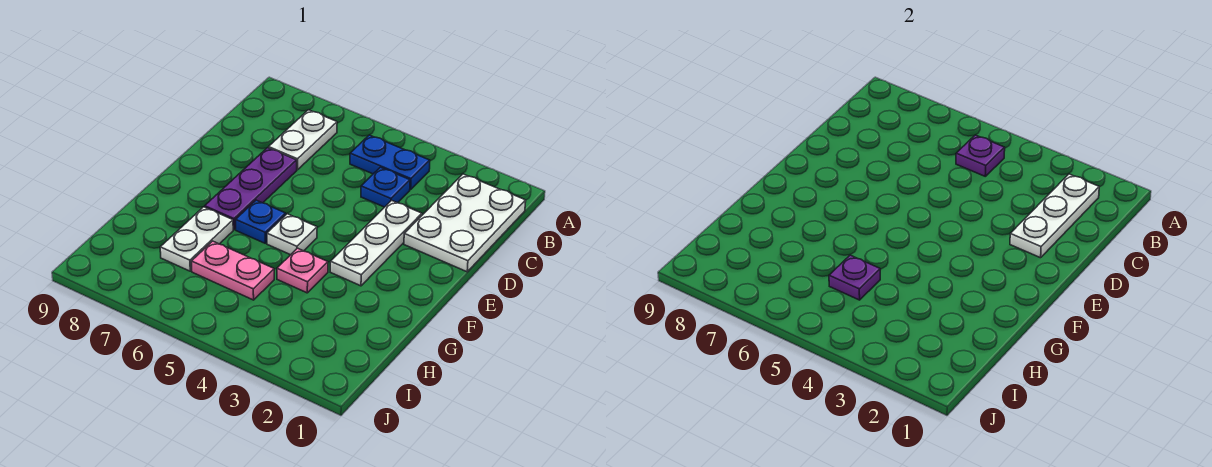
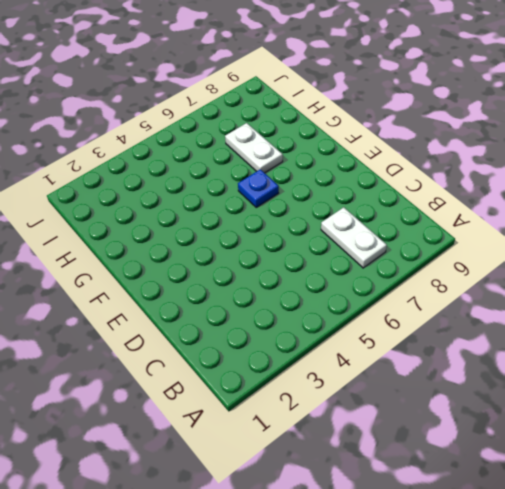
none -> white 2x3 plate [404,174,526,272]
none -> blue 1x2 plate [350,135,430,190]
none -> blue 1x1 plate [361,167,410,207]

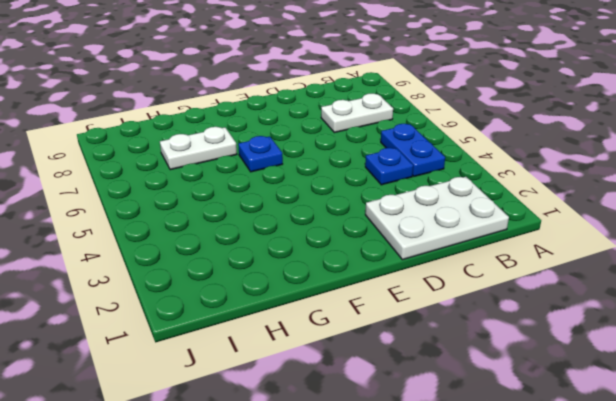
none -> white 1x3 plate [330,200,422,286]
none -> purple 1x3 plate [205,148,297,230]
none -> white 1x1 plate [267,214,317,255]

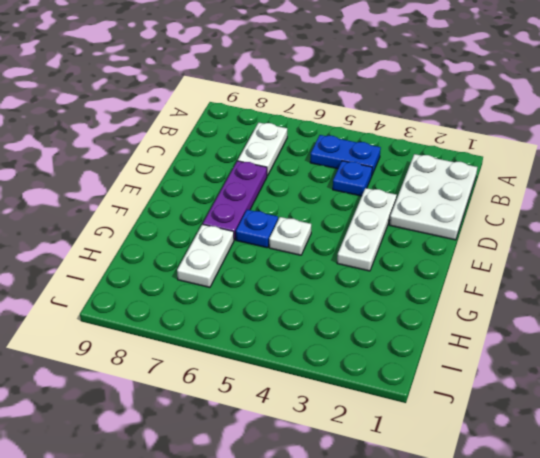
none -> pink 1x1 plate [277,248,328,293]
none -> pink 1x2 plate [191,241,274,300]
none -> white 1x3 plate [1010,174,1099,258]

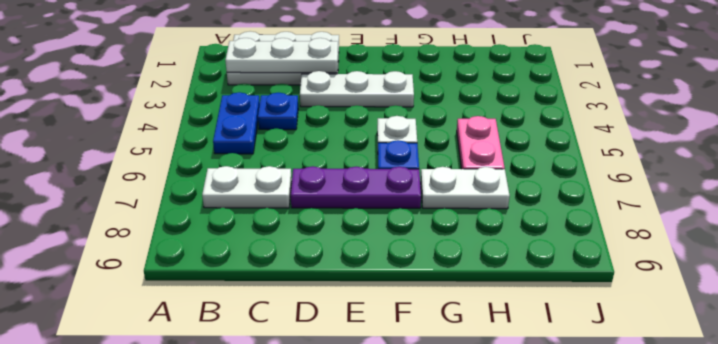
none -> pink 1x1 plate [277,248,328,293]
none -> purple 1x1 plate [956,135,1005,176]
none -> purple 1x1 plate [829,255,880,300]

